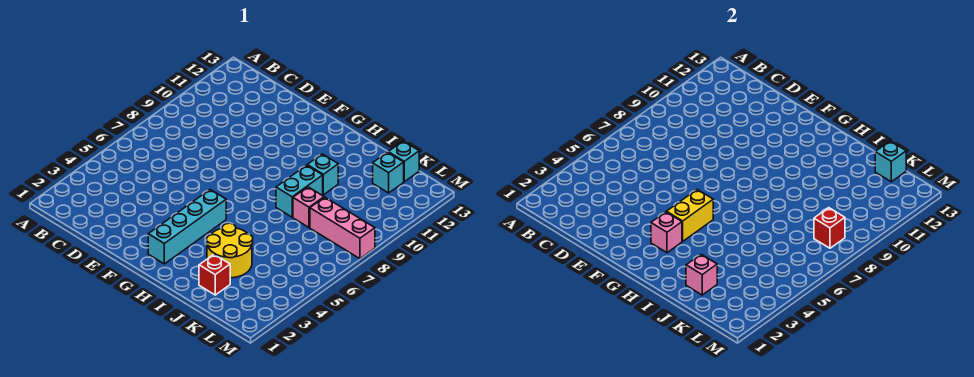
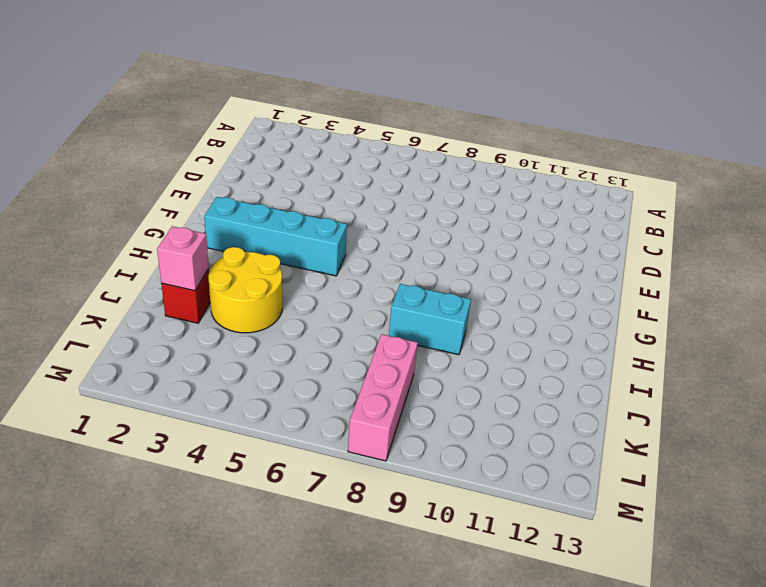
none -> cyan 1x1 brick [307,154,338,195]
none -> pink 1x1 brick [293,187,324,228]
none -> cyan 1x1 brick [373,152,404,193]

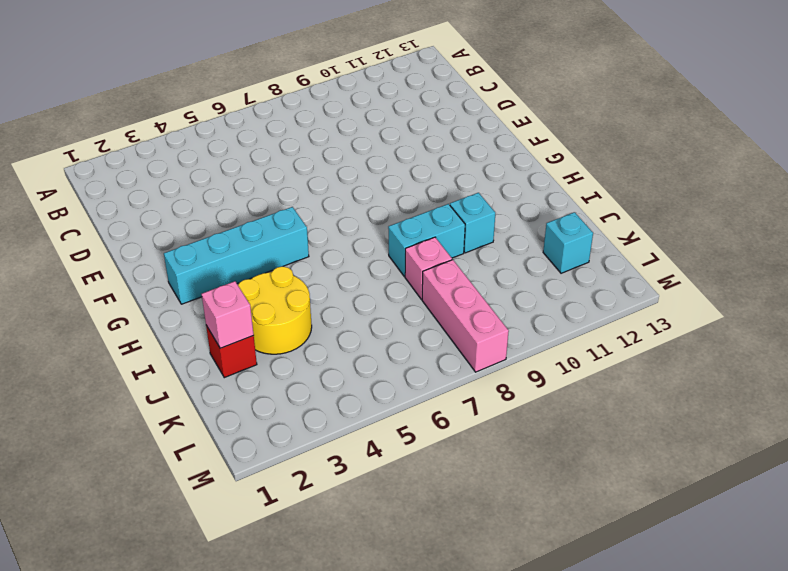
none -> cyan 1x1 brick [388,141,419,182]
none -> pink 1x1 brick [651,212,682,253]
none -> yellow 1x2 brick [667,190,713,241]

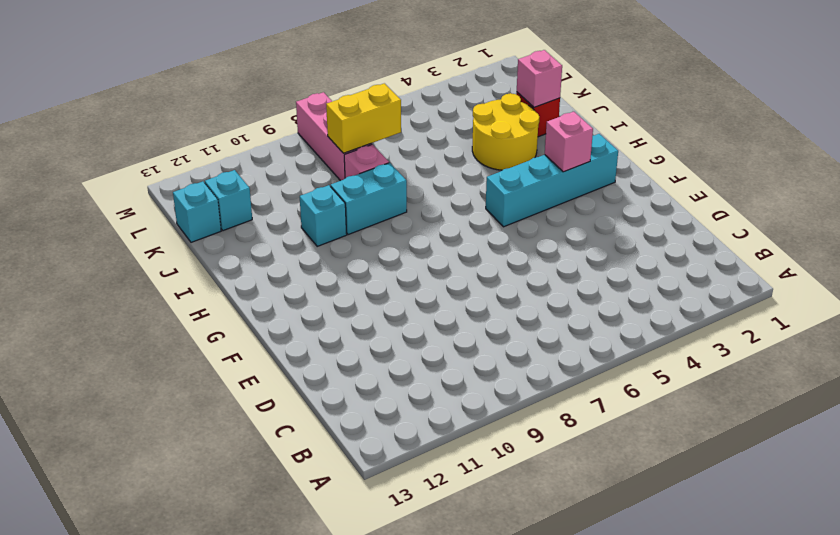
yellow 1x2 brick [326,83,401,153] -> yellow 1x2 brick moved to [667,190,713,241]
none -> cyan 1x1 brick [875,141,906,182]
none -> red 1x1 brick [814,208,845,248]

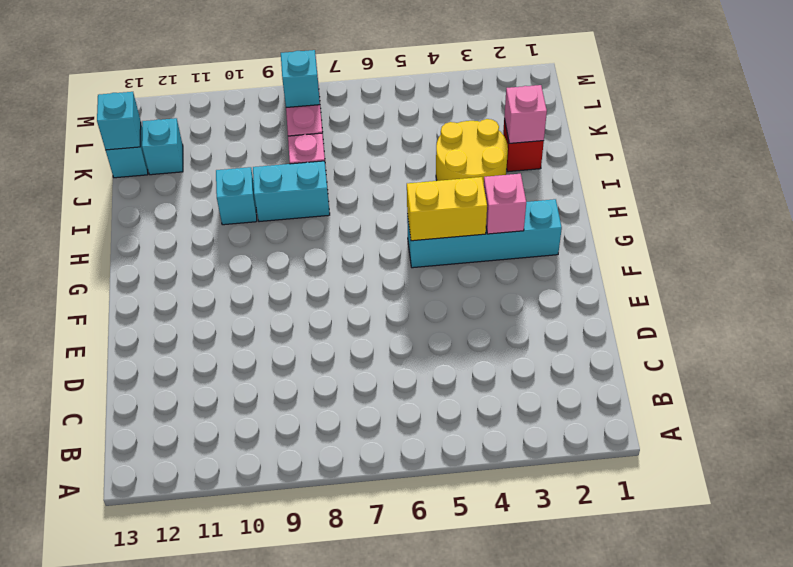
cyan 1x1 brick [281,50,320,107] -> red 1x1 brick [814,208,845,248]

